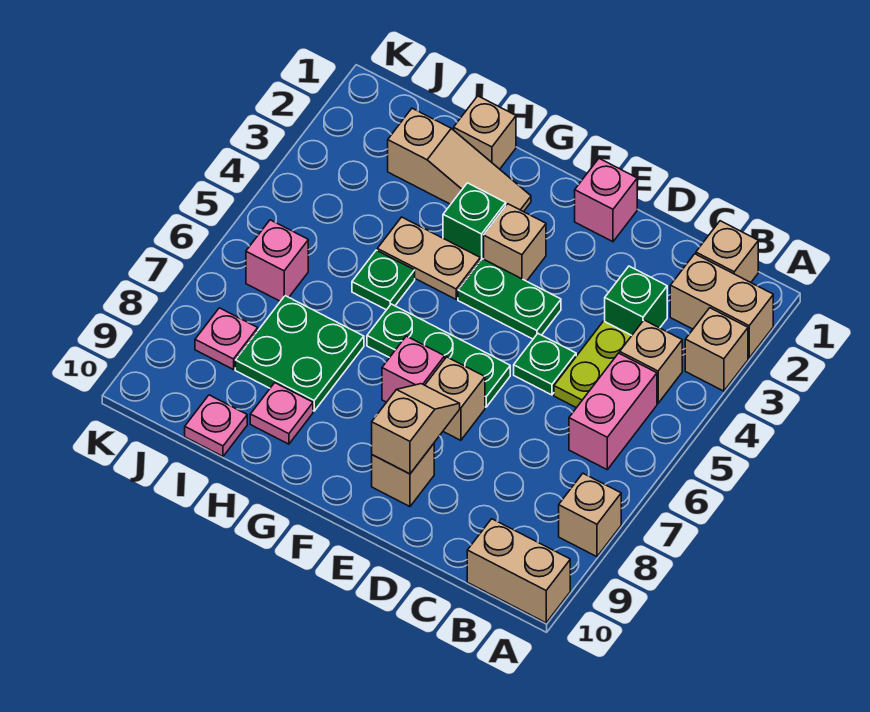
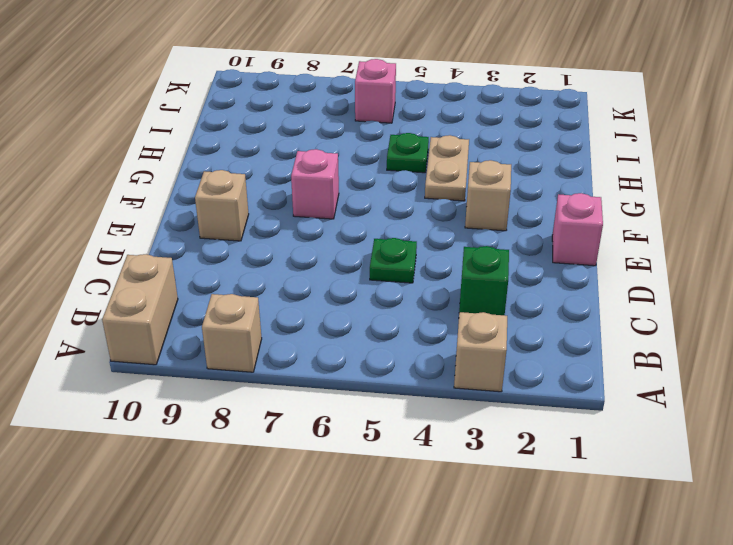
none -> tan 1x2 brick [670,254,773,358]
none -> tan 1x1 brick [696,221,758,282]
none -> tan 1x1 brick [620,320,682,403]

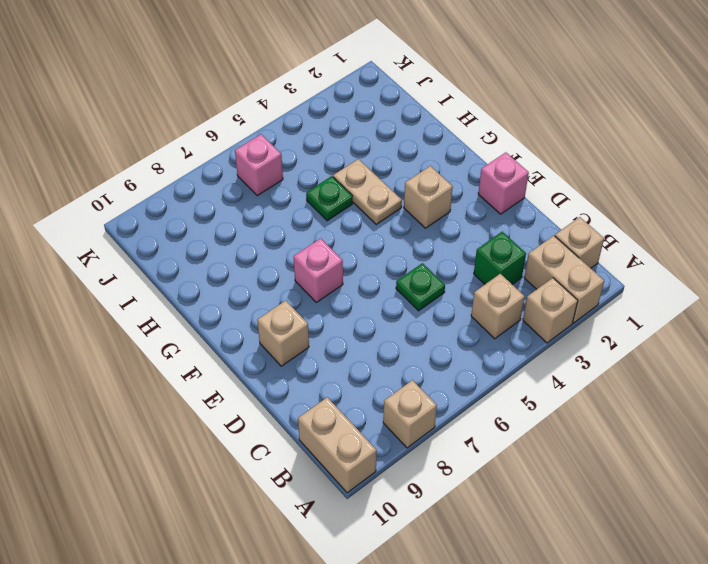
none -> pink 1x2 brick [569,353,657,469]
none -> lime 1x2 plate [554,321,632,408]
none -> green 1x2 plate [458,259,561,339]

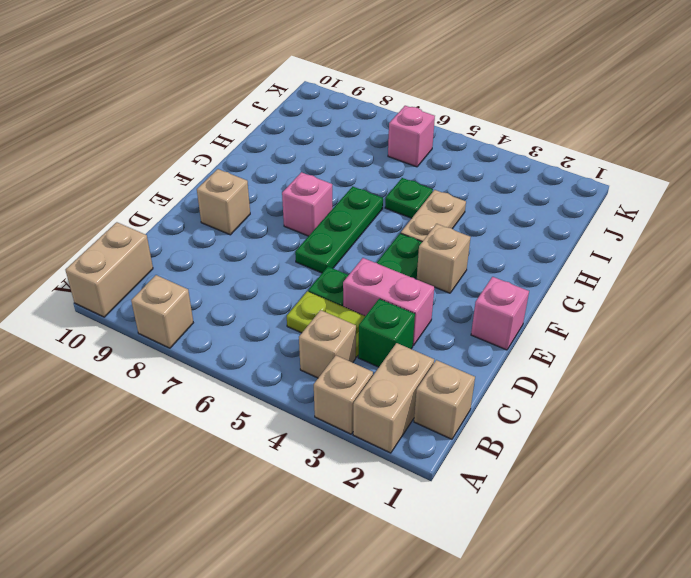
pink 1x2 brick [343,258,434,346] -> pink 1x2 brick moved to [569,353,657,469]
none -> tan 1x1 brick [425,357,485,440]
none -> tan 1x3 slope [388,108,531,212]
none -> green 1x1 brick [443,183,506,261]

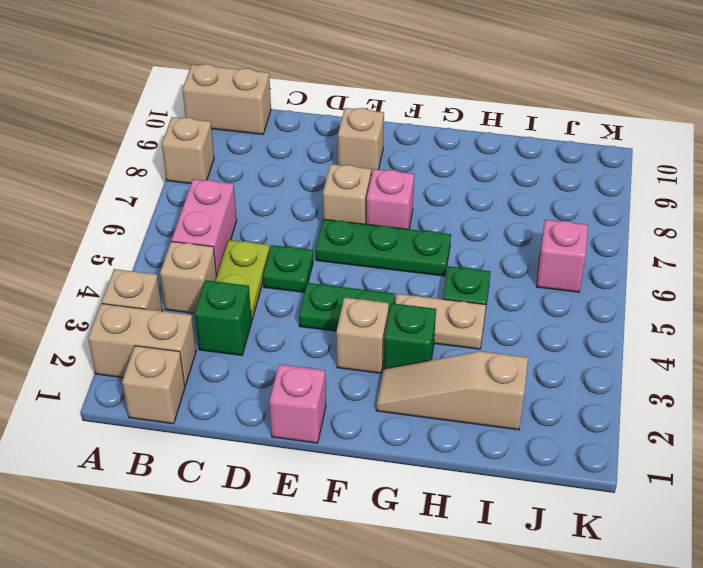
none -> tan 1x1 brick [454,96,516,169]
none -> green 2x2 plate [235,296,364,411]
none -> pink 1x1 plate [250,383,313,444]

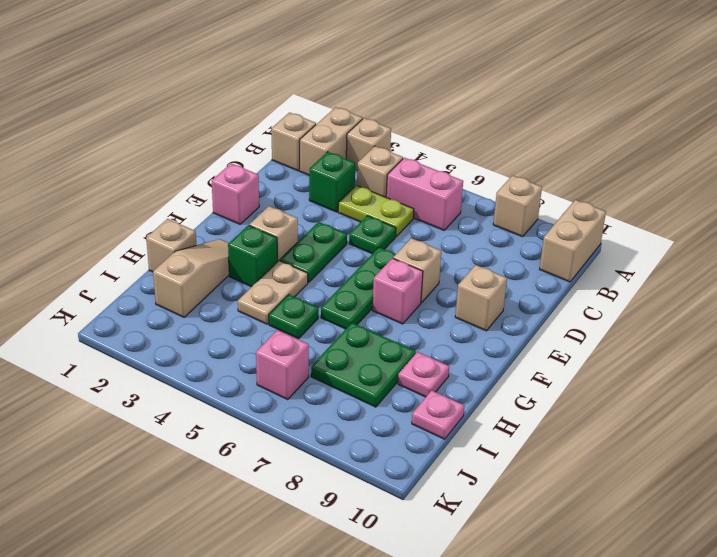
none -> pink 1x1 plate [195,308,258,370]
none -> tan 1x2 slope [372,384,460,474]

